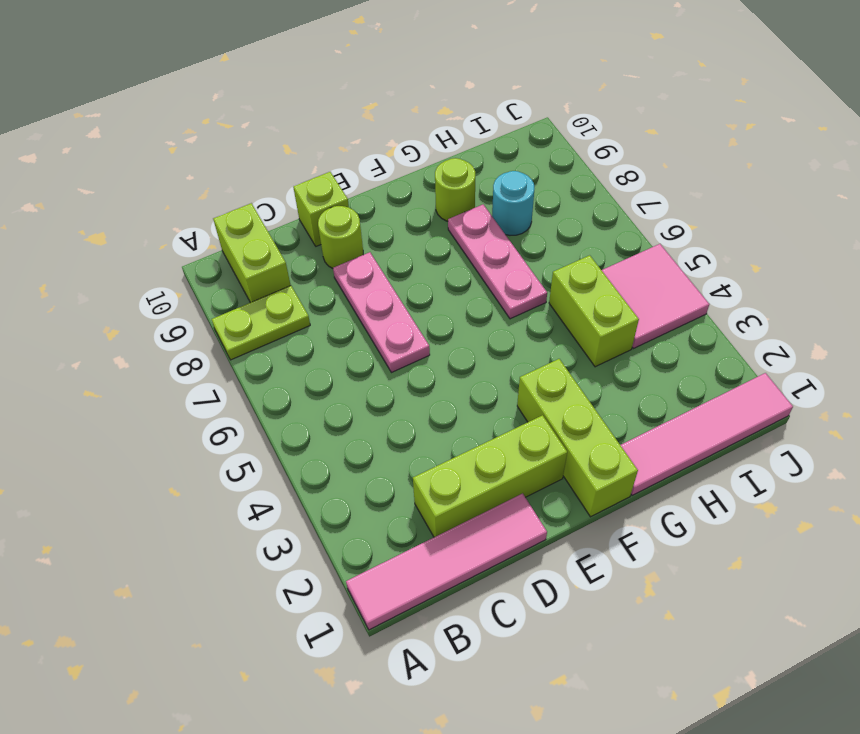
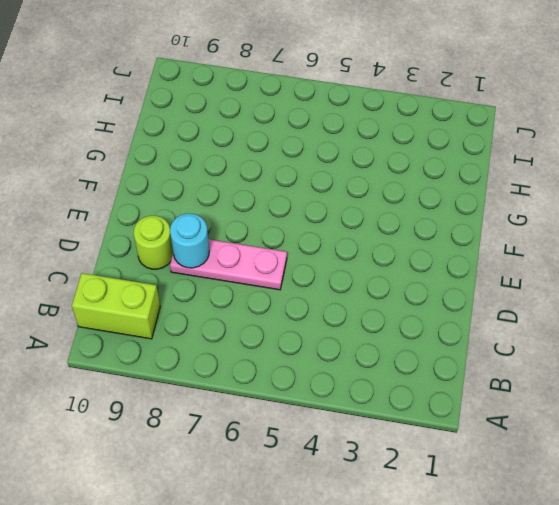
cyan 1x1 round brick [170,213,209,268] -> cyan 1x1 round brick moved to [492,171,534,235]
none -> pink 1x4 tile [346,493,547,630]
none -> lime 1x2 plate [211,286,310,360]
none -> lime 1x3 brick [413,415,567,537]

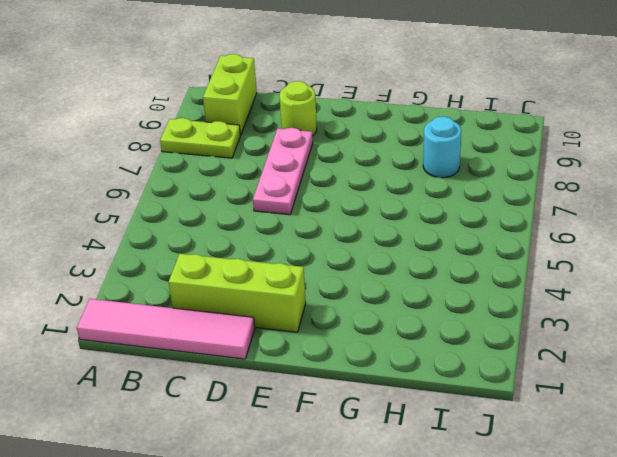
none -> lime 1x1 brick [293,172,349,246]
none -> lime 1x3 brick [517,359,638,517]
none -> pink 1x4 tile [621,373,793,495]

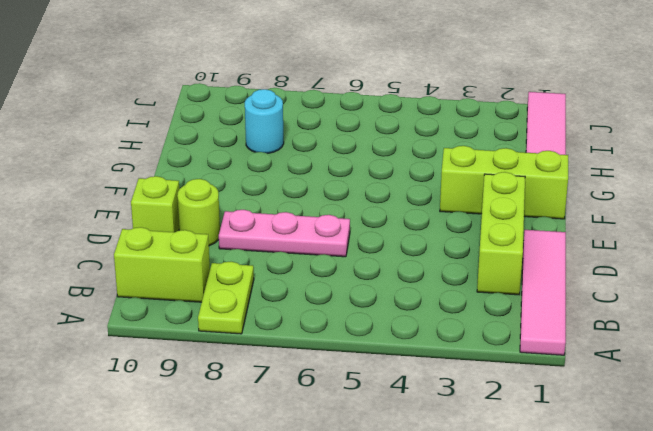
none -> pink 1x3 plate [448,205,547,319]
none -> lime 1x1 round brick [435,158,475,221]
none -> lime 1x2 brick [549,255,639,367]

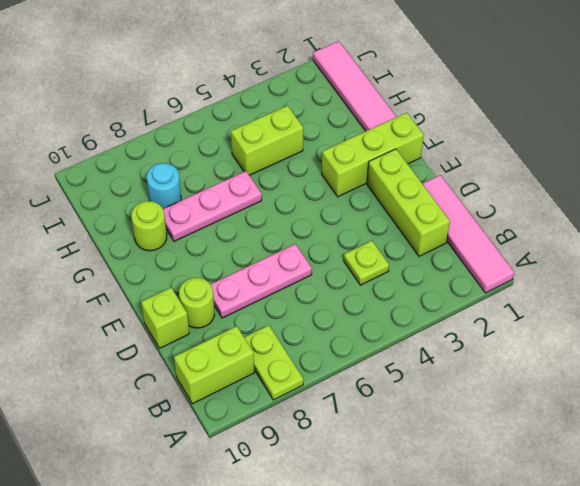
lime 1x1 plate [344,241,389,285] -> none
none -> pink 2x2 tile [602,244,709,348]

